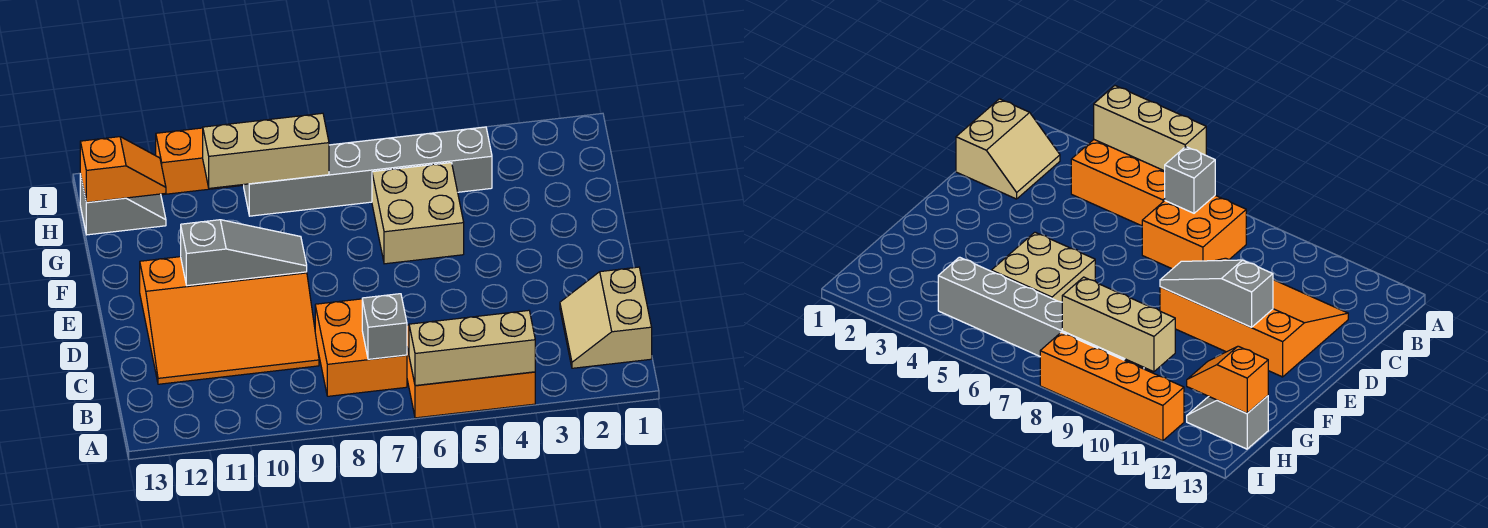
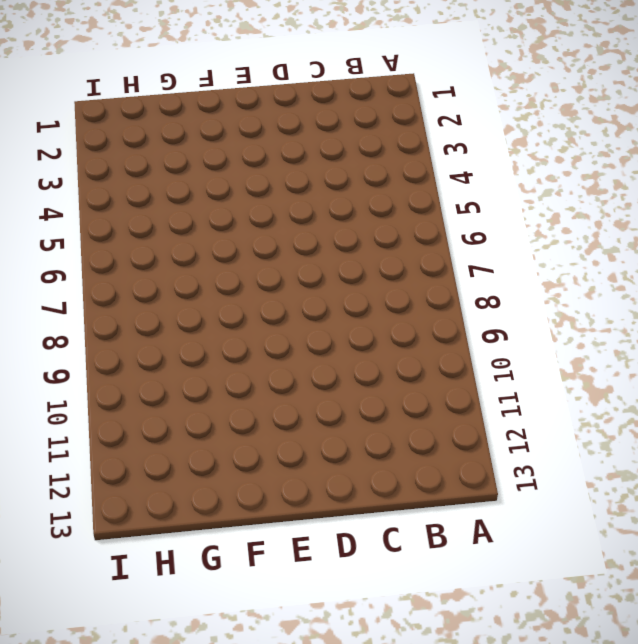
none -> orange 2x3 brick [407,325,535,418]
none -> tan 2x2 slope [560,267,652,368]
none -> orange 2x2 brick [315,299,407,396]

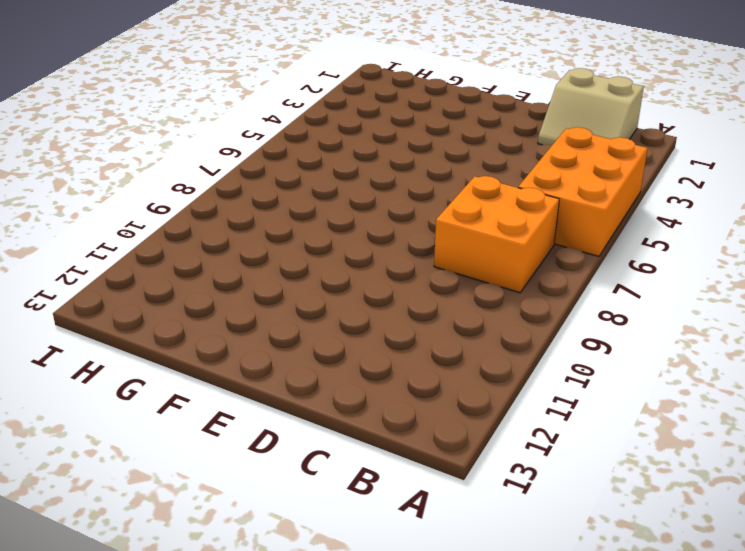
none -> orange 3x4 slope [140,257,319,384]
none -> tan 2x2 brick [372,163,464,264]
none -> grey 1x6 brick [244,127,492,216]

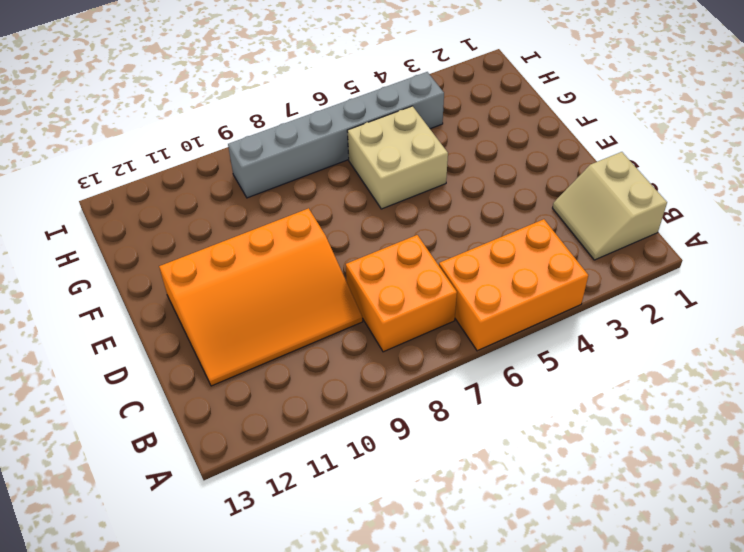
none -> grey 1x2 slope [80,174,166,235]
none -> orange 1x4 brick [156,128,242,195]
none -> tan 1x3 brick [409,310,535,386]

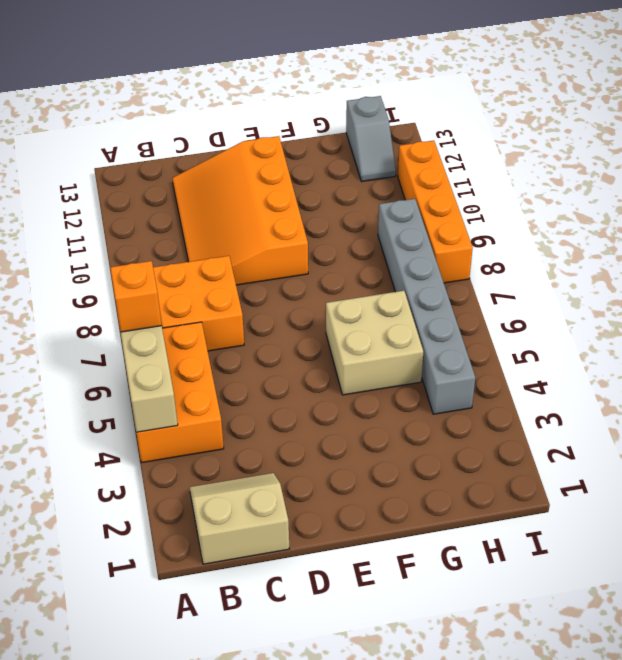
orange 1x1 brick [110,261,162,332] -> none
none -> grey 1x1 brick [362,294,407,359]
none -> grey 1x3 slope [181,220,307,286]
none -> tan 1x3 brick [203,113,329,188]

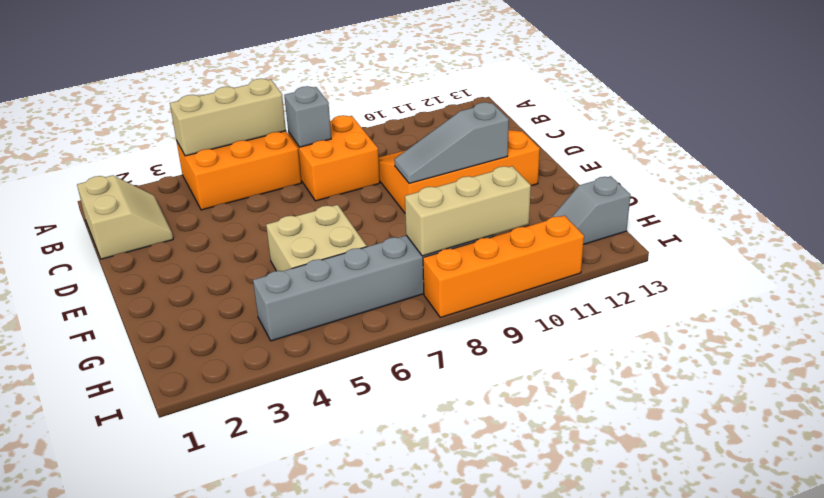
none -> orange 1x2 slope [80,137,166,203]

